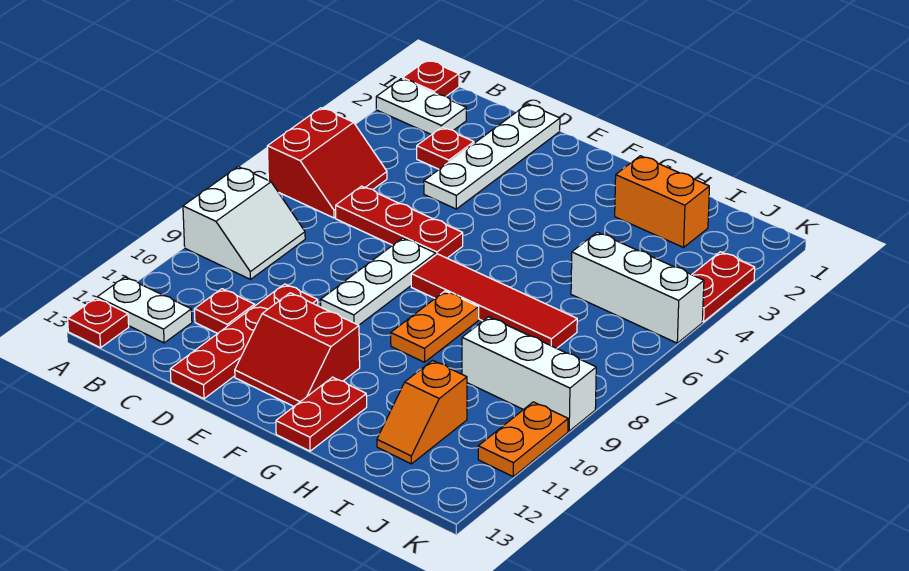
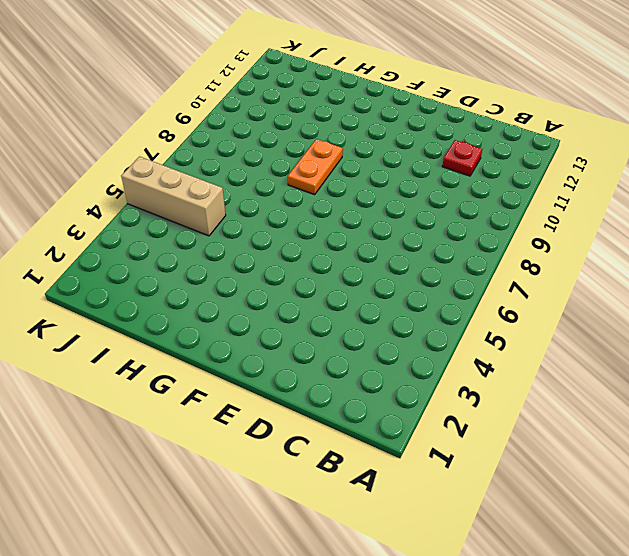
tan 1x3 brick [121,157,226,236] -> white 1x3 brick [571,232,704,343]
none -> red 1x1 plate [403,60,459,96]
none -> white 1x2 plate [376,79,466,135]
none -> red 2x2 slope [267,108,387,218]

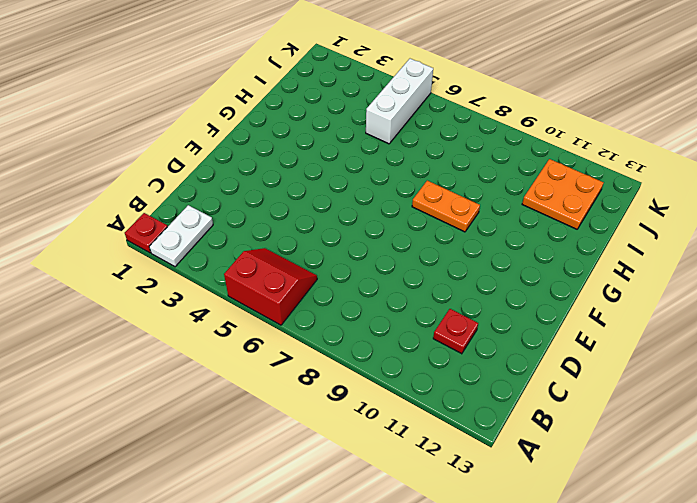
orange 2x2 plate [522,159,604,229] -> orange 1x2 slope [377,361,467,464]
none -> white 2x2 slope [183,167,305,279]
none -> white 1x2 plate [97,277,192,343]
none -> red 1x1 plate [68,298,129,348]

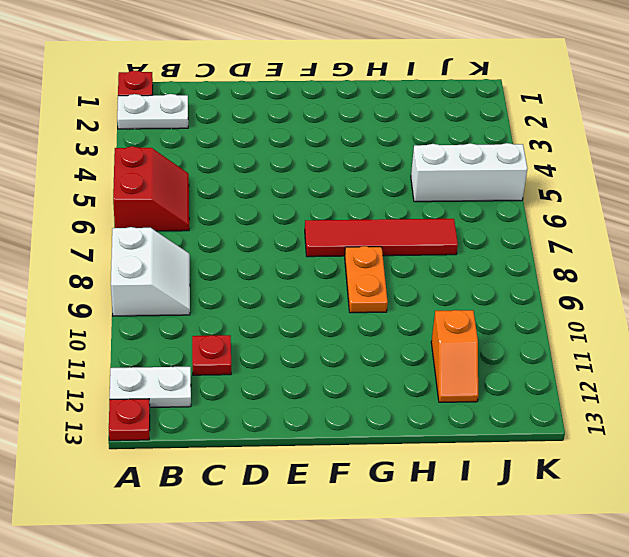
none -> red 1x1 plate [417,127,474,169]
none -> red 1x3 plate [336,186,463,258]
none -> white 1x4 plate [424,104,560,209]

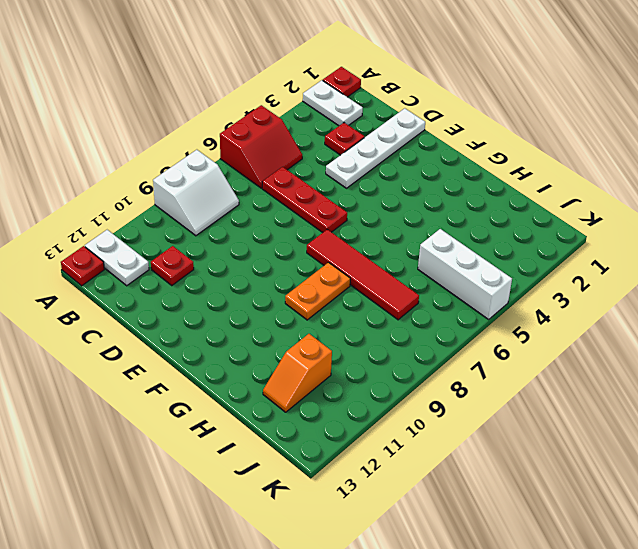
none -> red 1x4 plate [170,284,318,399]
none -> white 1x3 plate [321,238,436,325]
none -> red 2x2 slope [235,293,360,406]

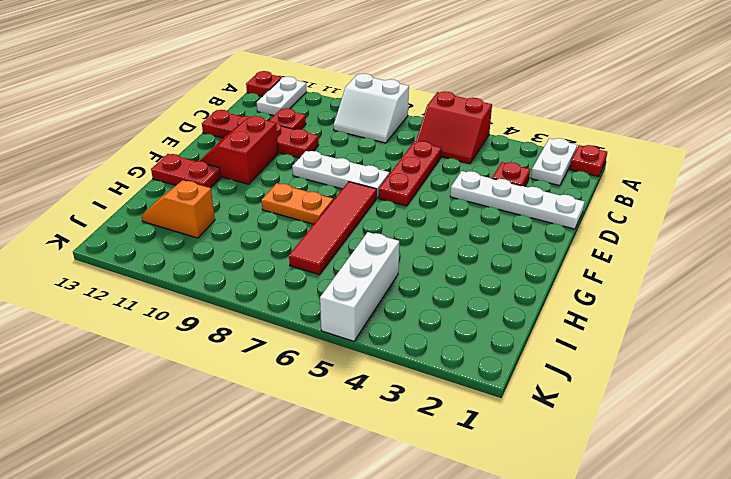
none -> orange 1x2 brick [615,156,709,247]
none -> white 1x3 brick [462,317,596,431]
none -> red 1x2 plate [692,252,755,322]

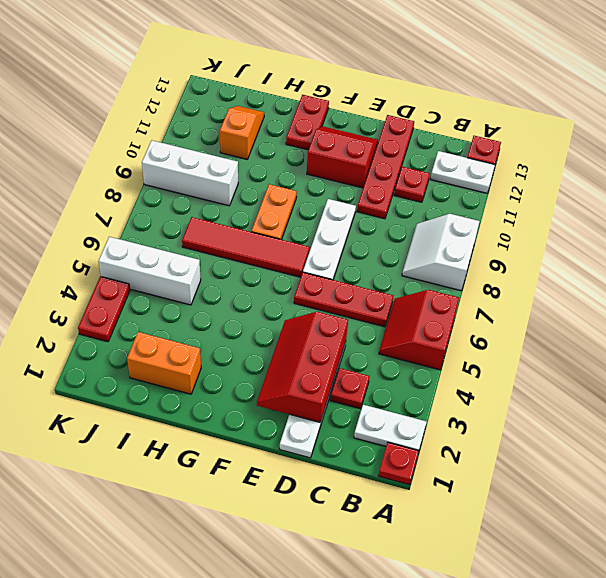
red 2x3 slope [257,312,348,422] -> none
none -> orange 1x2 plate [478,402,568,477]

